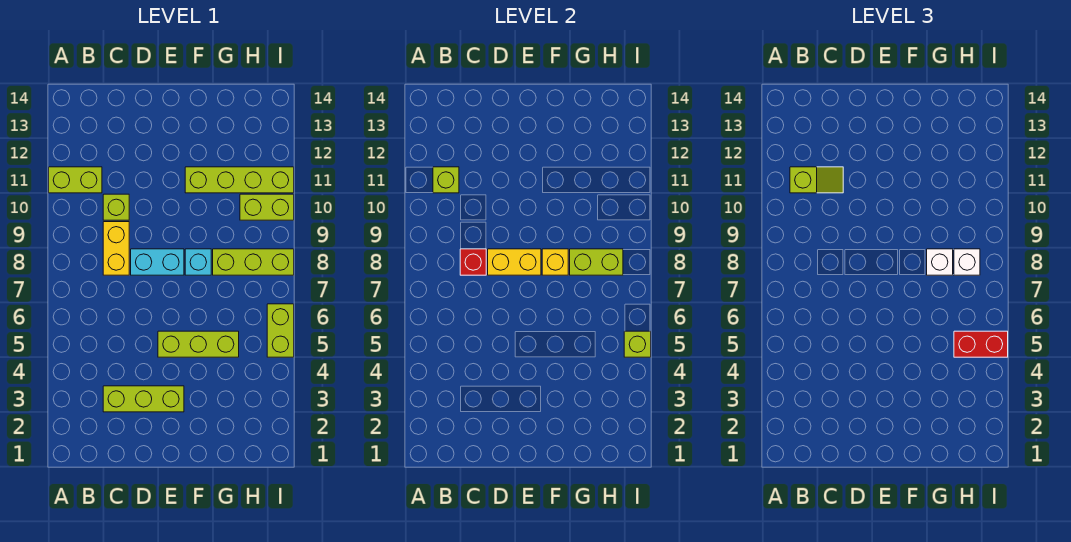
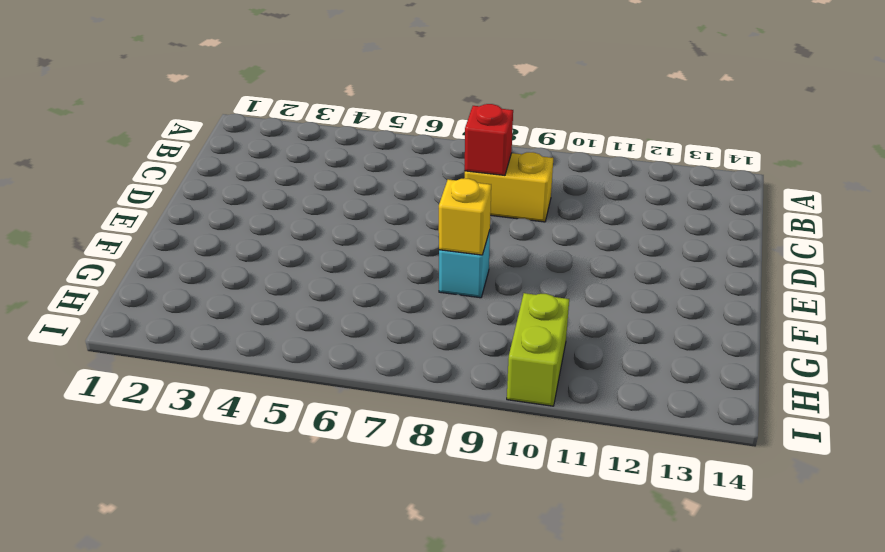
none -> lime 1x2 brick [49,167,102,193]
none -> lime 1x3 brick [103,386,184,412]
none -> lime 1x1 brick [103,194,129,220]

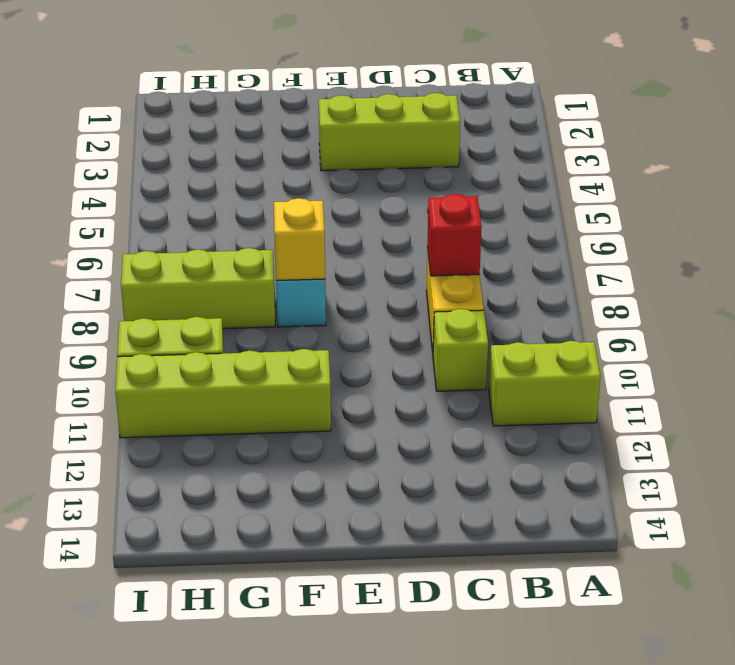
none -> cyan 1x2 brick [131,249,184,275]
none -> lime 1x3 brick [158,331,239,357]
none -> lime 1x2 brick [267,304,294,357]

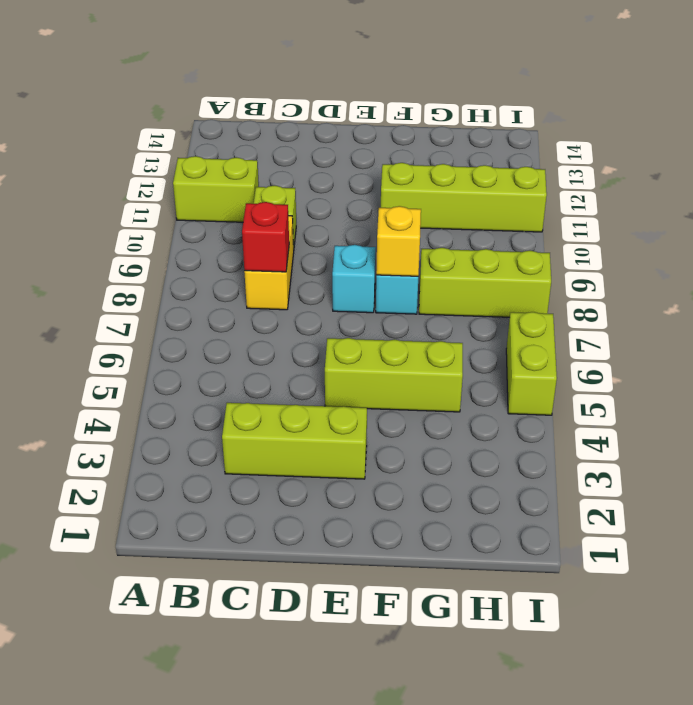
cyan 1x1 brick [332,245,376,313] -> cyan 1x2 brick [131,249,184,275]
none -> lime 1x2 brick [240,194,294,220]
none -> lime 1x1 brick [433,167,459,193]
none -> yellow 1x2 brick [488,249,541,275]

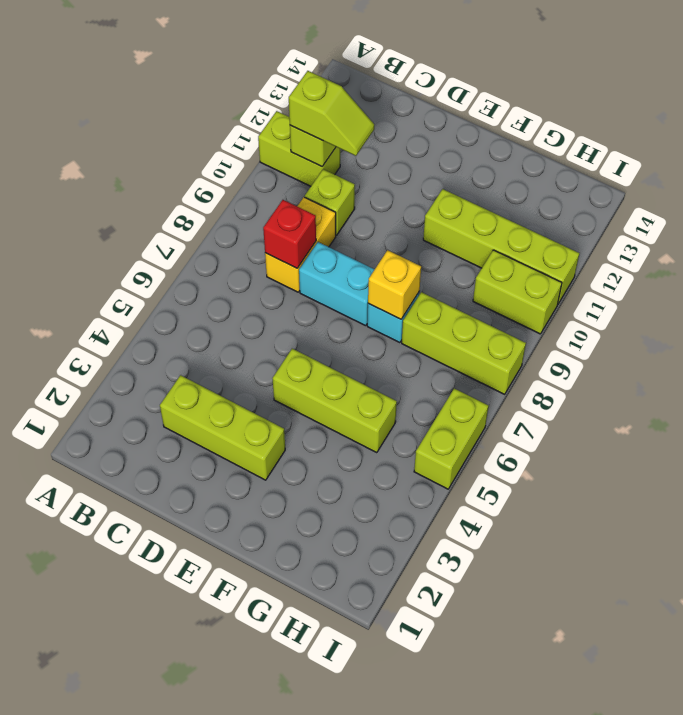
none -> yellow 1x2 brick [488,249,541,275]
none -> lime 1x2 brick [570,249,623,275]
none -> lime 1x1 brick [624,331,651,357]

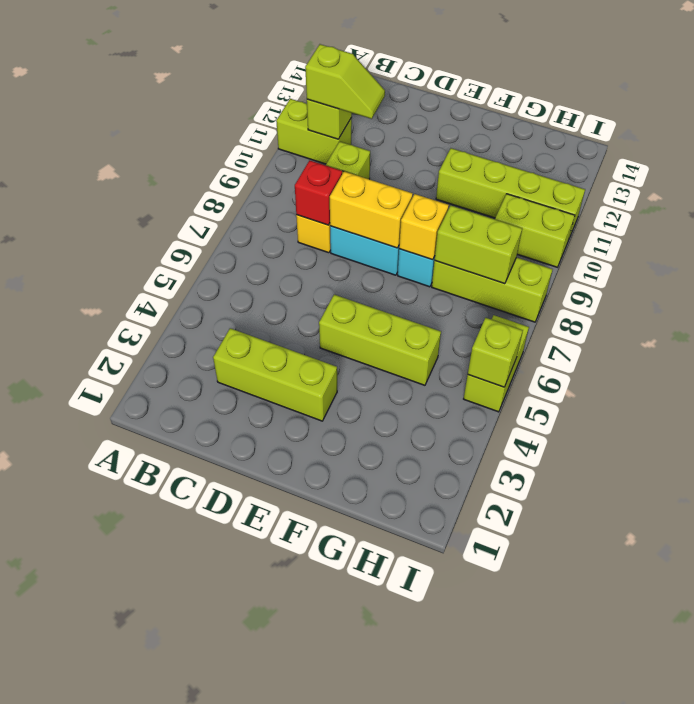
none -> white 1x1 brick [927,249,953,275]
none -> red 1x2 brick [954,331,1008,357]
none -> white 1x1 brick [954,249,980,275]

